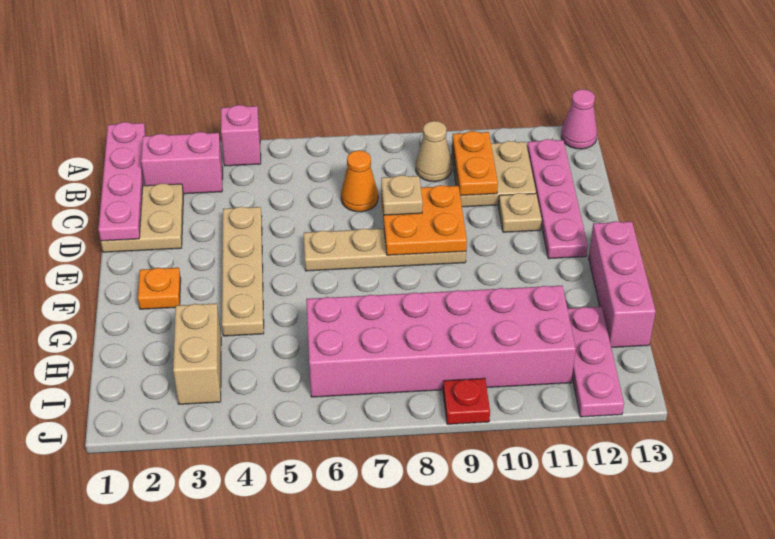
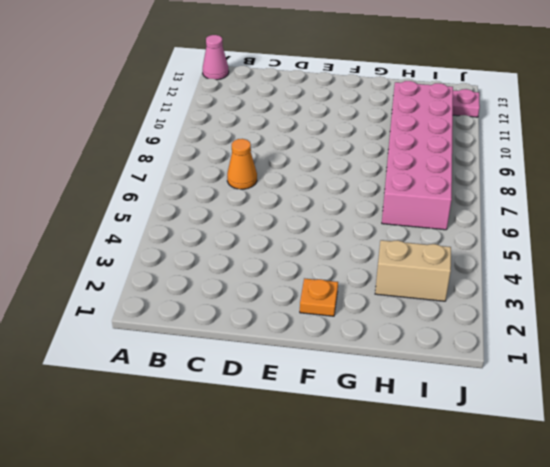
none -> pink 1x1 brick [221,105,261,166]
none -> pink 1x2 brick [141,132,223,194]
none -> tan 1x1 cone [416,121,452,182]

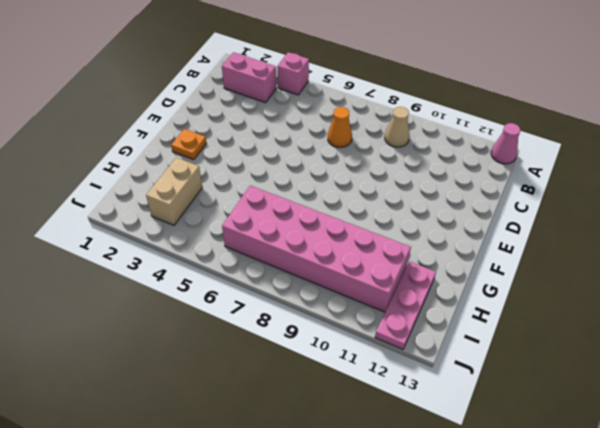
none -> tan 2x2 plate [452,141,536,207]
none -> pink 1x4 plate [527,139,588,259]
none -> tan 2x2 plate [101,183,183,252]

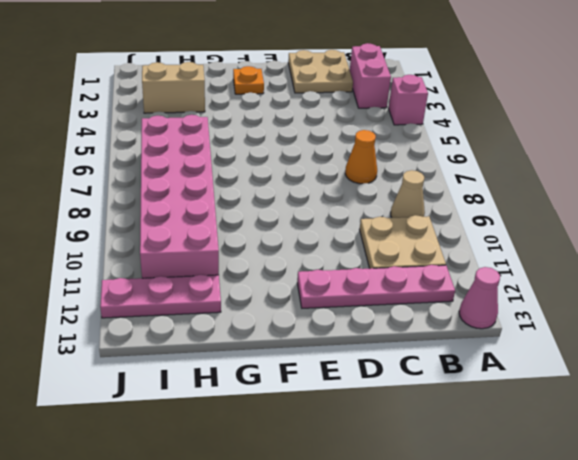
none -> tan 1x4 plate [222,207,264,336]
none -> tan 1x1 plate [498,193,542,232]
none -> tan 1x4 plate [304,228,466,271]

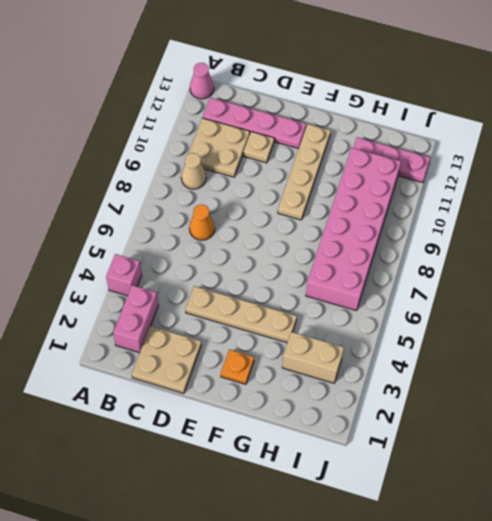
tan 1x4 plate [278,124,331,220] -> tan 1x4 plate moved to [304,228,466,271]
none -> pink 1x3 brick [589,221,656,347]
none -> red 1x1 plate [443,378,490,424]
none -> pink 1x4 plate [98,122,146,241]

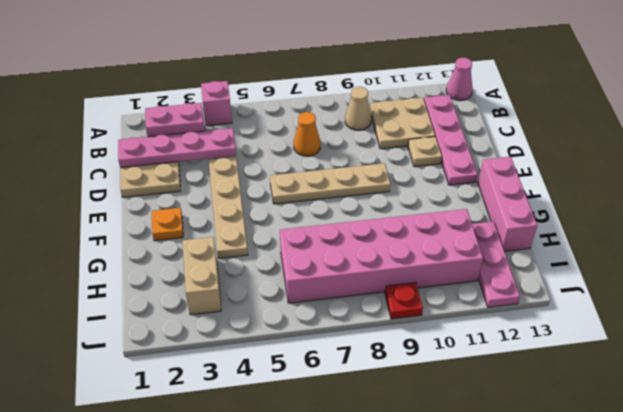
pink 1x4 plate [118,128,236,168] -> pink 1x4 plate turned to [98,122,146,241]
none -> orange 1x2 plate [452,131,498,196]
none -> orange 2x2 plate [381,185,467,255]
none -> tan 1x1 plate [381,175,423,215]

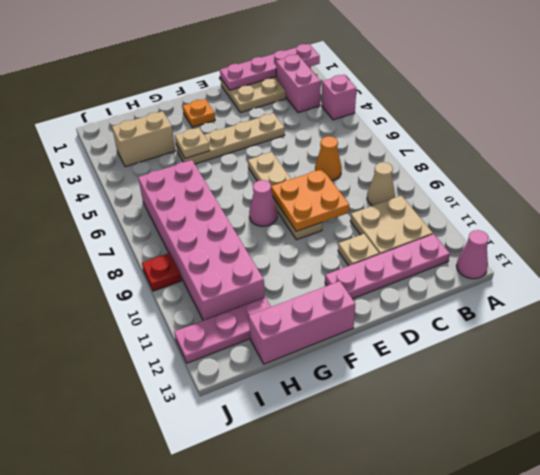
pink 1x1 cone [249,180,277,226] -> none
tan 1x1 plate [175,128,210,159] -> tan 1x1 plate moved to [381,175,423,215]
none -> orange 1x2 plate [452,131,498,196]

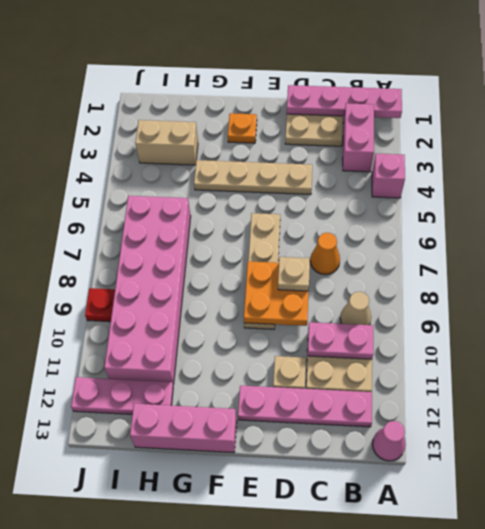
pink 1x2 plate [308,322,373,359] -> orange 1x2 plate [452,131,498,196]

